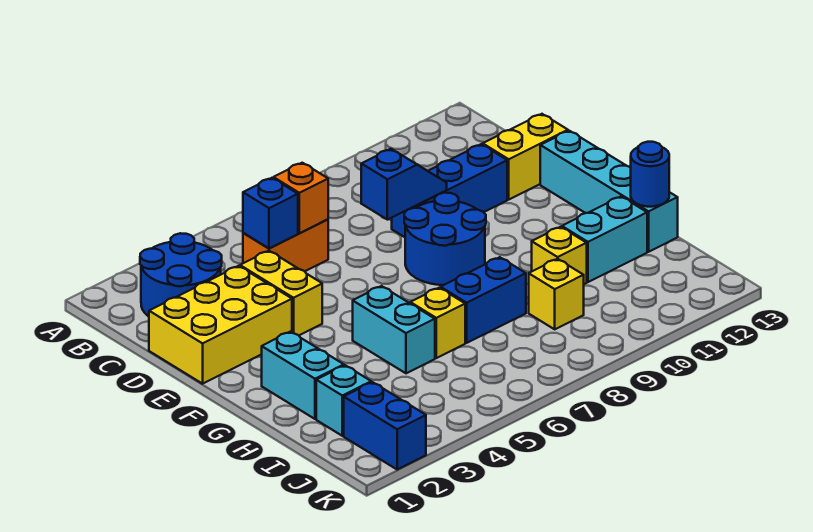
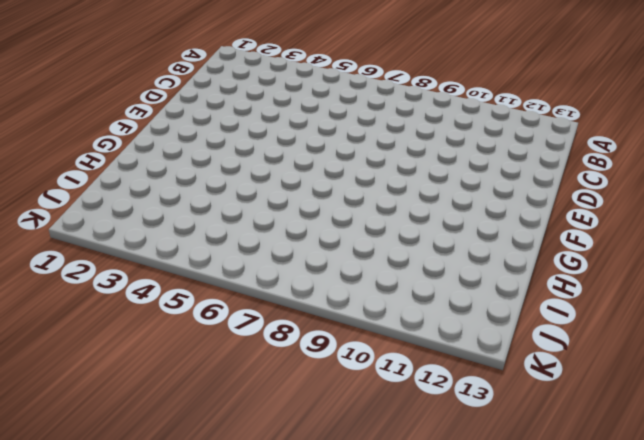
none -> blue 2x2 round brick [140,233,222,316]
none -> orange 1x2 brick [243,219,328,271]
none -> yellow 2x3 brick [149,266,292,384]

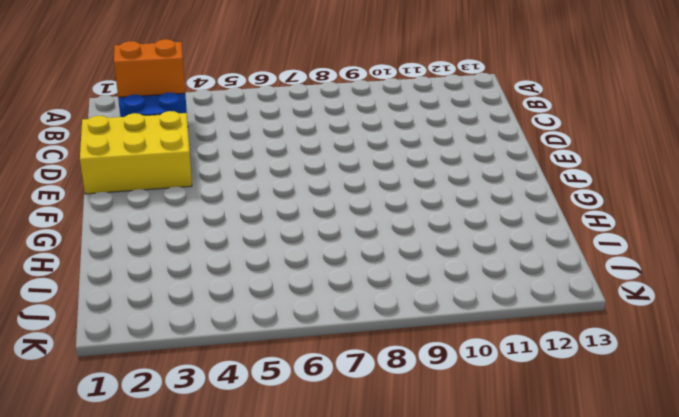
orange 1x2 brick [114,39,185,97] -> orange 1x2 brick moved to [243,219,328,271]
none -> yellow 1x2 brick [240,251,322,335]
none -> blue 1x3 brick [392,144,507,237]
none -> yellow 1x2 brick [483,114,568,199]

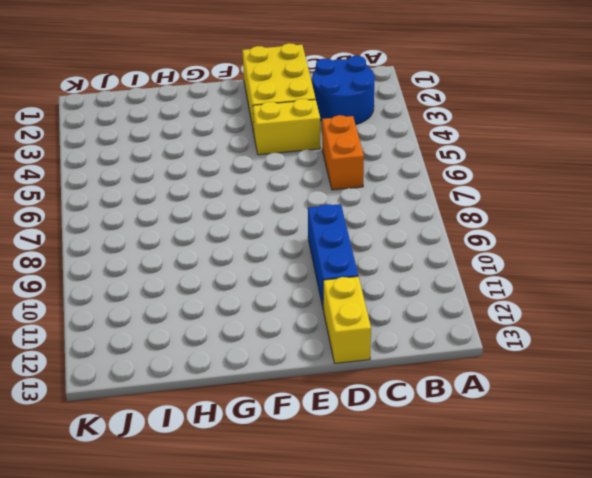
none -> blue 2x2 round brick [404,193,486,285]
none -> cyan 1x4 brick [540,131,678,252]
none -> cyan 1x2 brick [262,332,344,419]

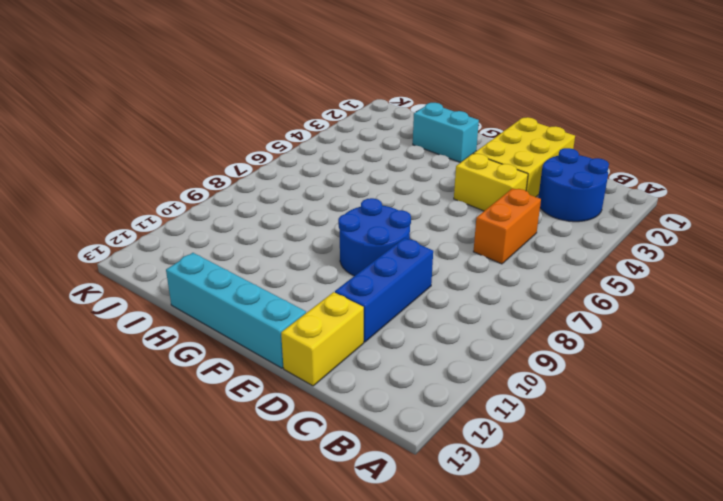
none -> cyan 1x2 brick [353,286,435,373]
none -> yellow 1x1 brick [410,288,465,358]
none -> blue 1x2 brick [441,257,526,343]

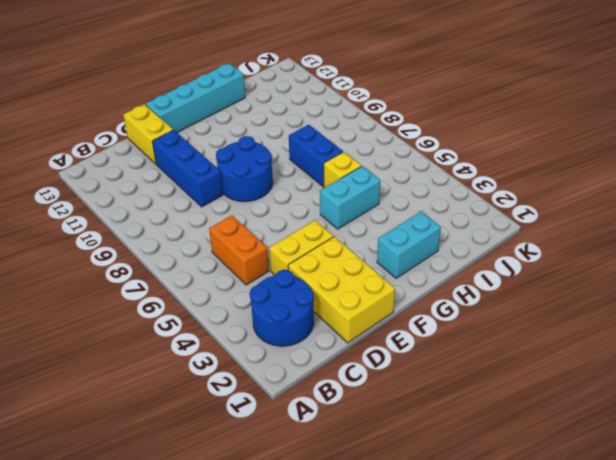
none -> yellow 1x1 brick [532,227,587,284]
none -> cyan 1x2 brick [562,196,647,282]
none -> cyan 1x1 brick [316,365,371,436]

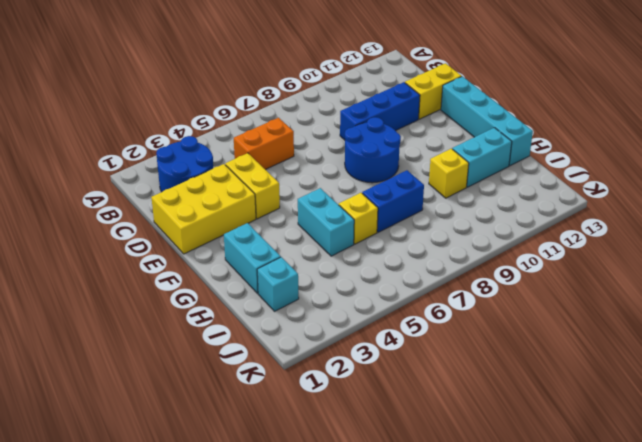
none -> yellow 1x1 brick [529,259,584,329]
none -> blue 1x2 brick [344,382,426,469]
none -> blue 1x1 brick [243,178,298,249]

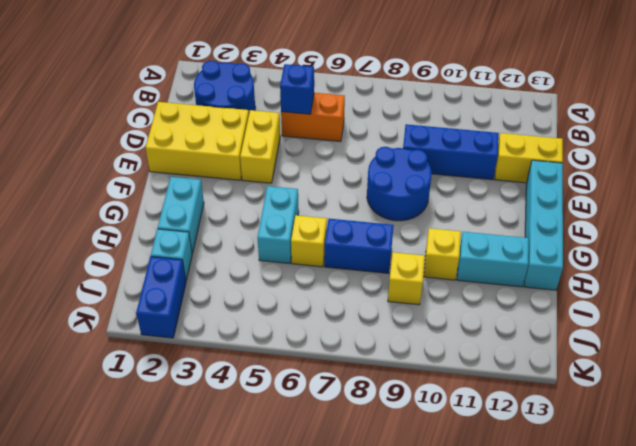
none -> orange 1x1 brick [273,163,328,233]
none -> blue 1x2 slope [361,149,447,220]
none -> blue 1x1 round brick [631,142,669,207]

